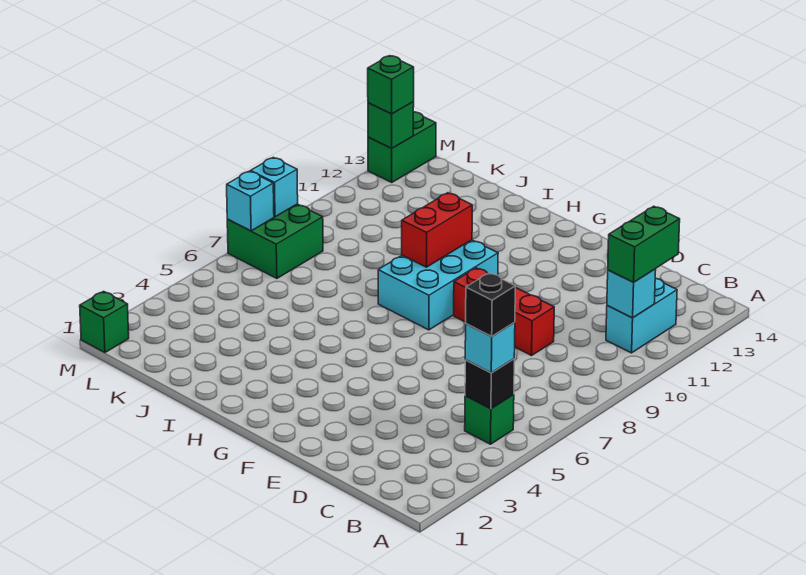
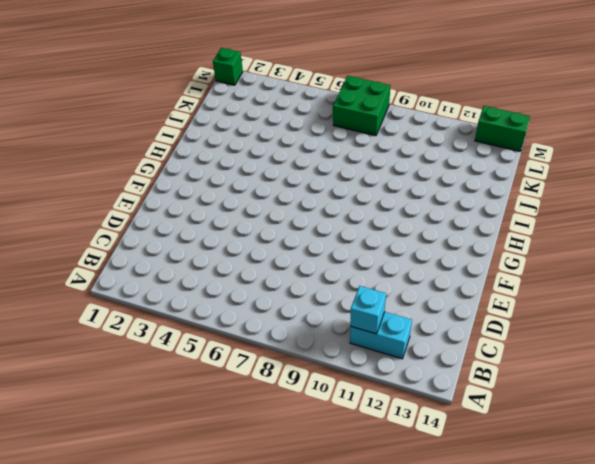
none -> green 1x1 brick [465,395,514,444]
none -> red 1x3 brick [454,268,554,356]
none -> cyan 2x3 brick [378,240,498,330]

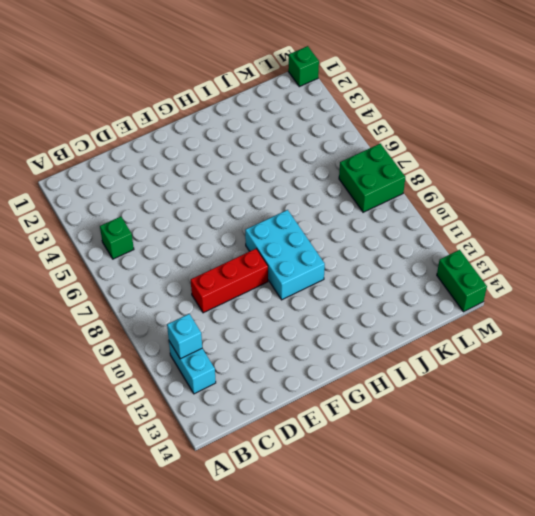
none -> black 1x1 brick [465,359,514,409]
none -> red 1x2 brick [402,193,472,267]
none -> cyan 1x1 brick [227,171,274,231]

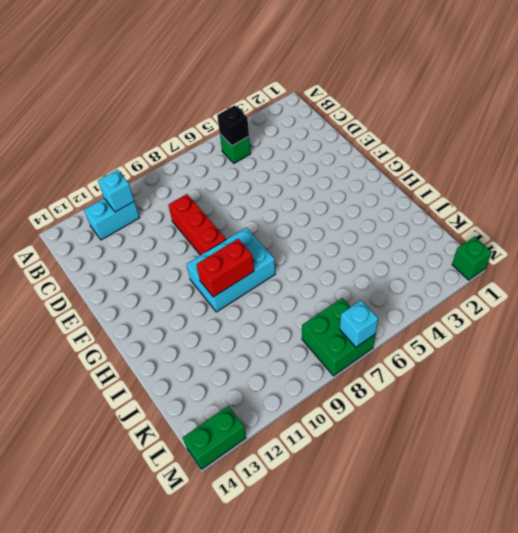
none -> cyan 1x1 brick [251,157,298,217]
none -> green 1x1 brick [368,102,414,148]
none -> cyan 1x1 brick [465,322,515,373]

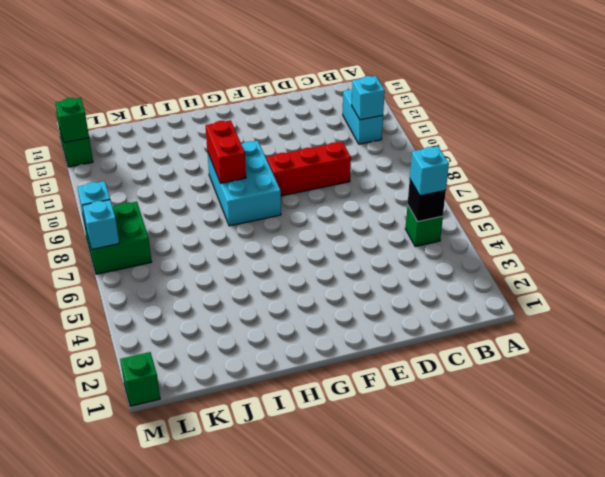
none -> green 1x2 brick [608,206,680,282]
none -> green 1x1 brick [368,56,414,114]
none -> black 1x1 brick [466,273,515,336]

